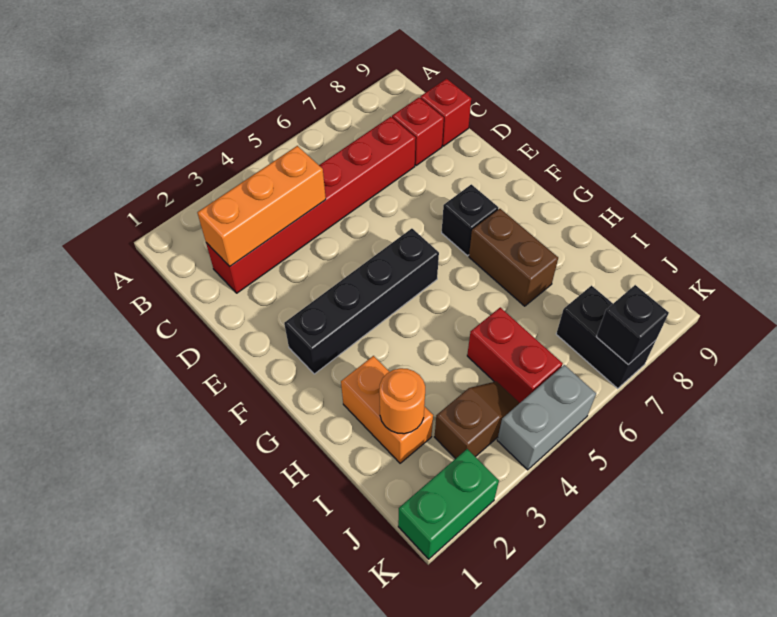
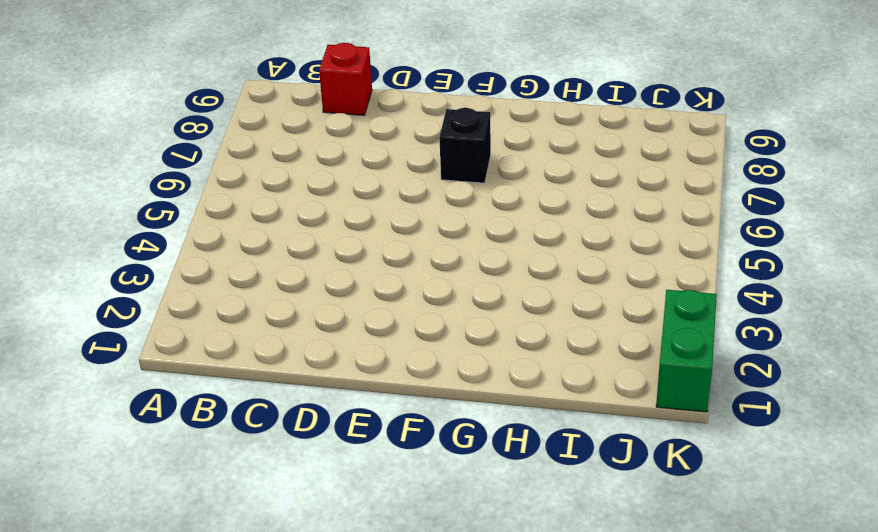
none -> red 1x6 brick [206,117,416,293]
none -> red 1x1 brick [392,98,444,166]
none -> black 1x4 brick [284,229,439,374]

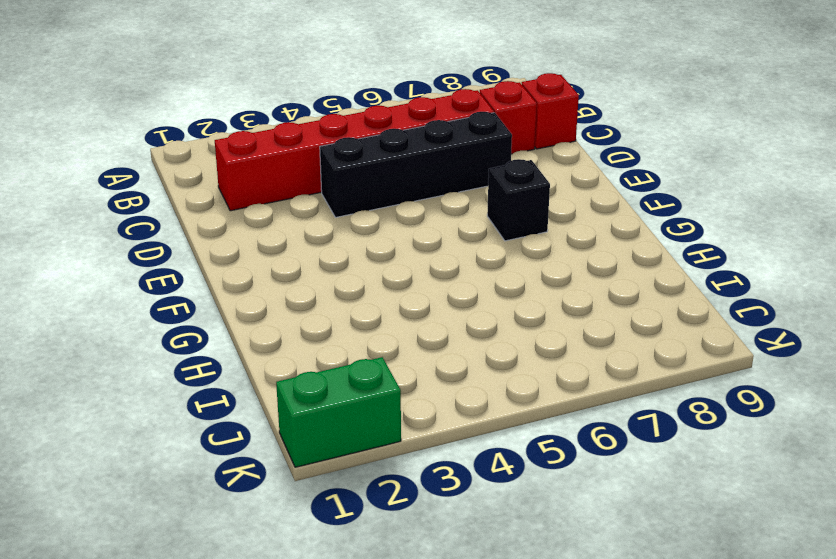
black 1x4 brick [320,112,512,217] -> black 1x4 brick moved to [284,229,439,374]
none -> brown 1x2 brick [469,209,558,306]
none -> orange 1x2 brick [341,356,433,463]
none -> red 1x2 brick [467,307,563,403]

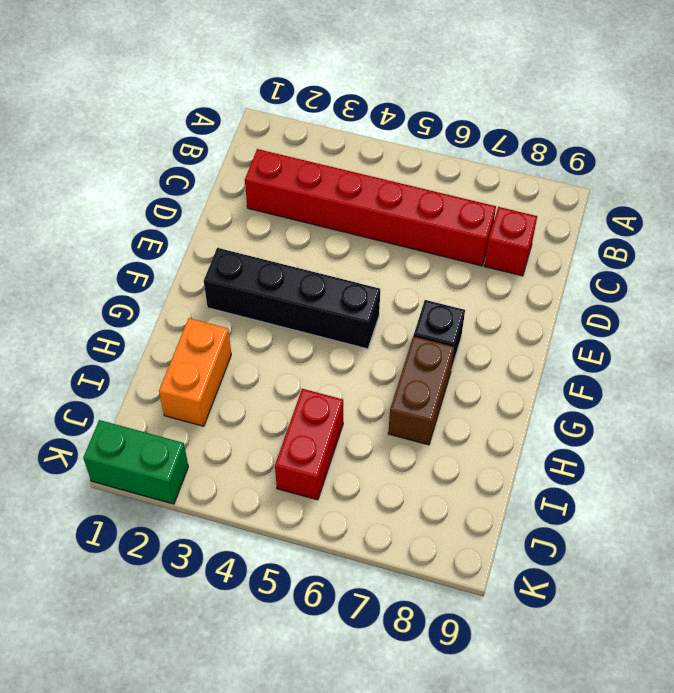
none -> red 1x1 brick [420,79,471,146]
none -> brown 1x2 slope [435,381,519,459]
none -> black 1x2 brick [556,286,656,389]

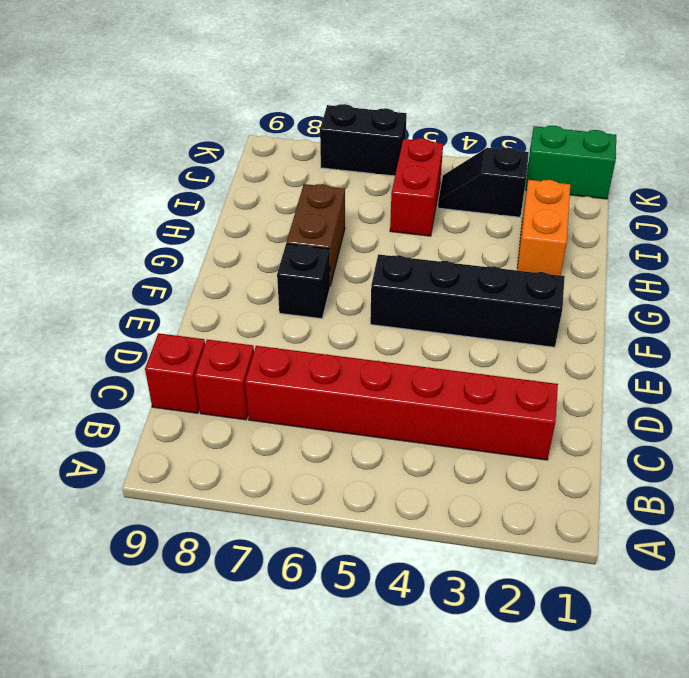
black 1x2 slope [438,147,529,217] -> brown 1x2 slope [435,381,519,459]
black 1x2 brick [320,104,407,176] -> black 1x2 brick turned to [556,286,656,389]
none -> grey 1x2 brick [497,365,596,470]
none -> orange 1x3 brick [197,146,326,266]
none -> orange 1x1 round brick [379,368,425,434]

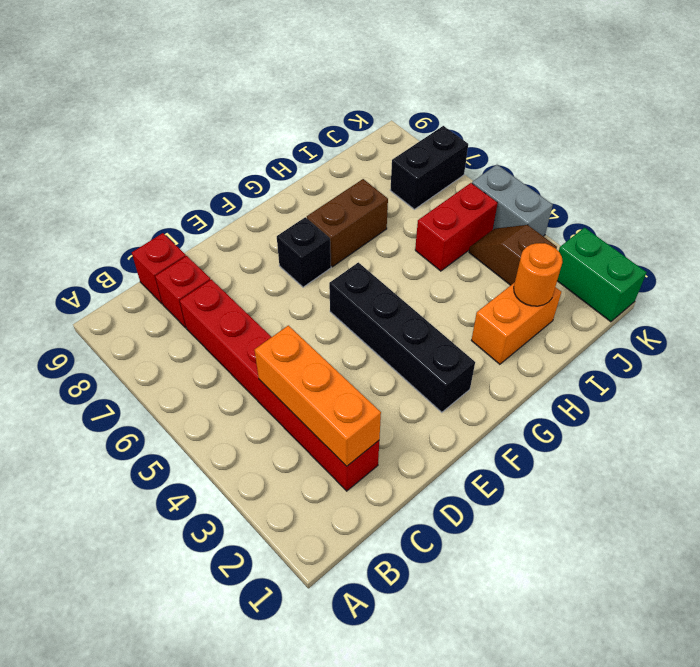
none -> black 1x1 brick [596,285,669,364]

